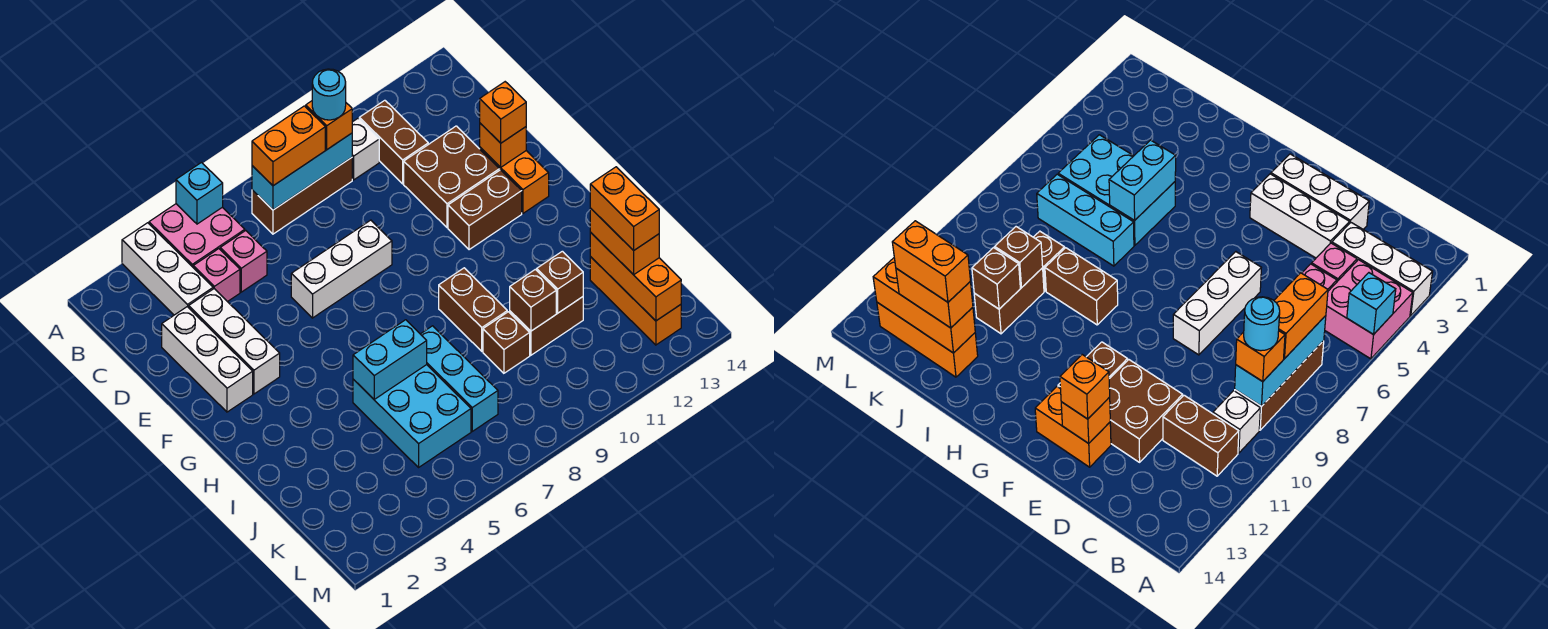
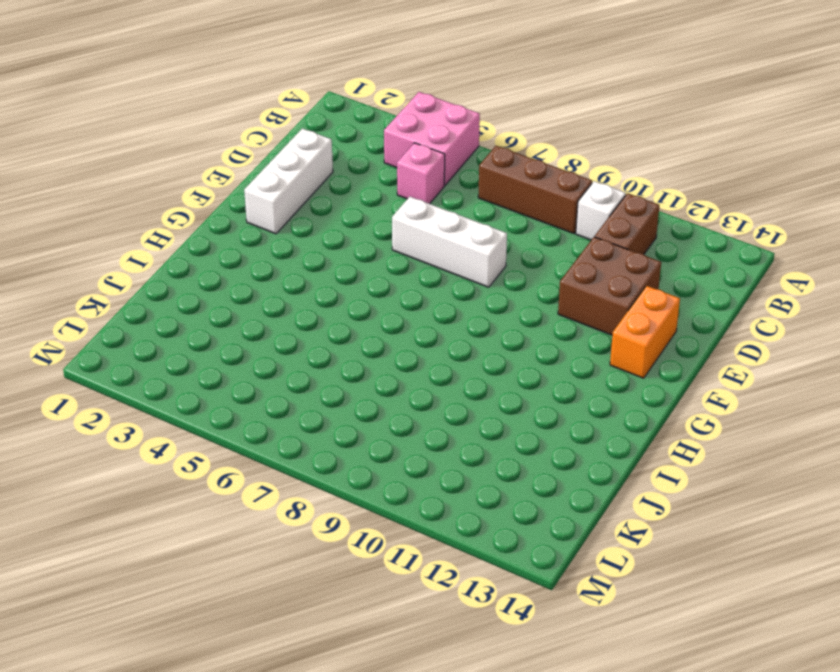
none -> white 1x3 brick [122,223,213,315]
none -> pink 1x1 brick [193,249,240,302]
none -> white 1x3 brick [189,289,280,394]
none -> brown 1x2 brick [448,170,522,250]

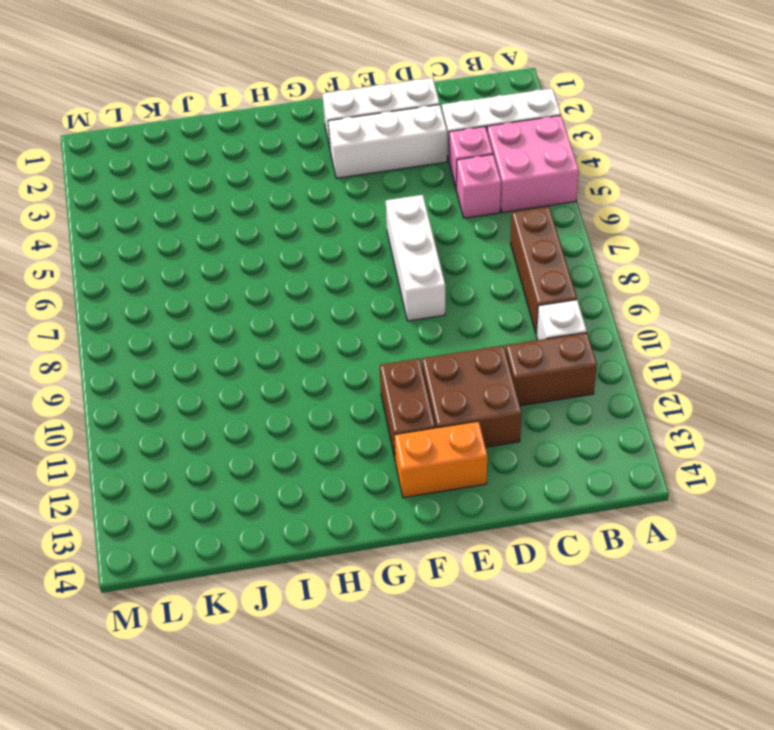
none -> brown 1x2 brick [439,268,507,351]
none -> cyan 2x3 brick [353,365,471,467]
none -> cyan 1x3 brick [421,326,498,431]
none -> brown 1x1 brick [483,312,530,373]

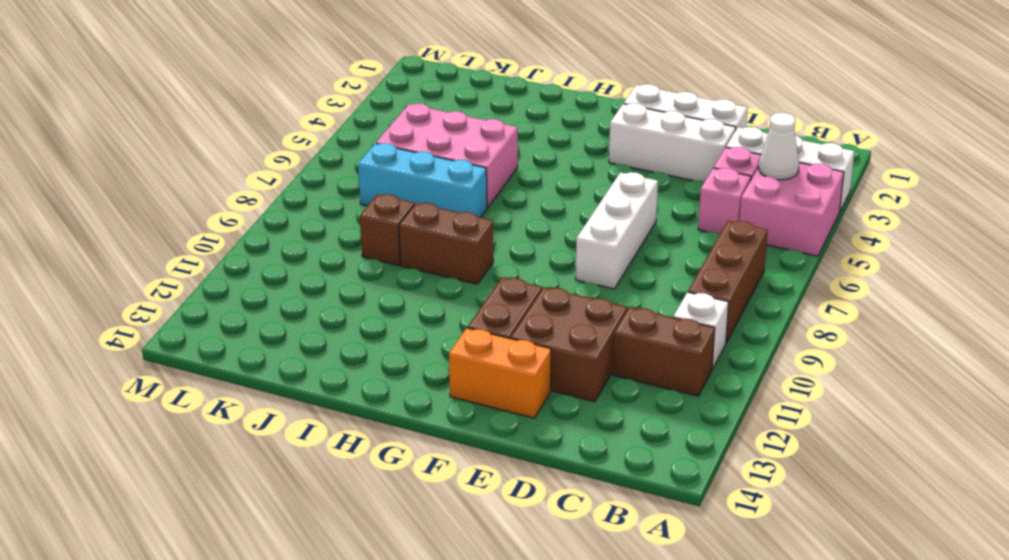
white 1x1 cone [759,113,799,180] -> none
pink 2x3 brick [376,103,518,208] -> cyan 2x3 brick [353,365,471,467]
none -> brown 1x2 brick [510,297,583,355]
none -> orange 1x3 brick [590,257,681,345]
none -> cyan 1x1 brick [176,163,223,224]
none -> cyan 1x3 brick [252,133,352,210]

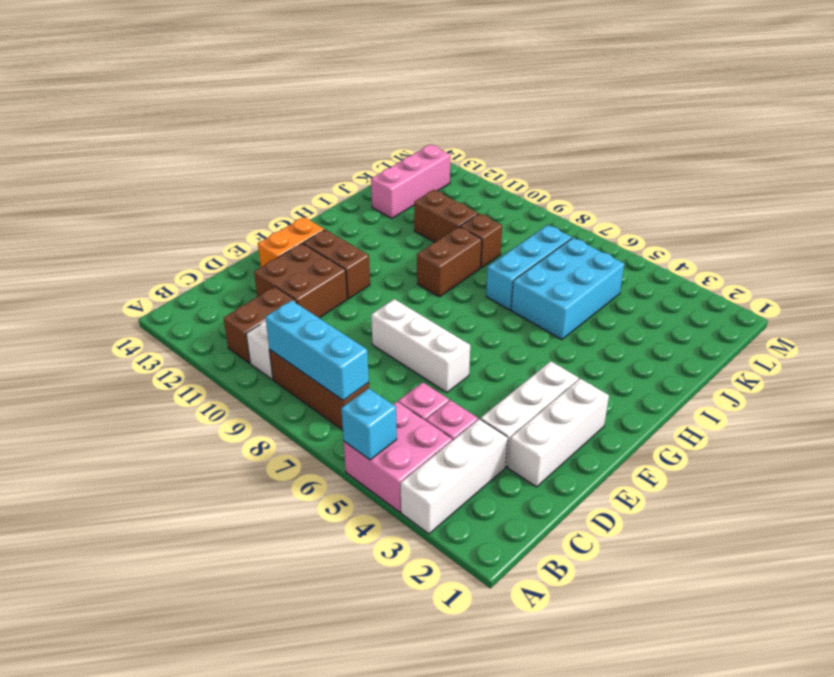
pink 1x3 brick [371,145,450,218] -> orange 1x3 brick [590,257,681,345]
none -> orange 1x1 brick [480,123,526,167]
none -> cyan 1x2 brick [353,320,427,399]
none -> brown 1x1 brick [510,269,556,331]
none -> brown 1x1 brick [537,251,583,313]

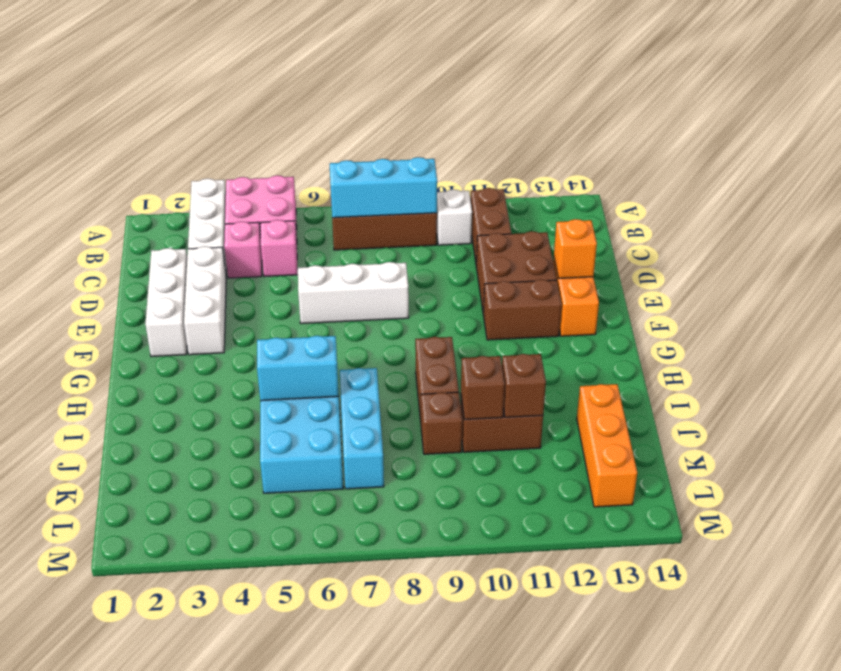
none -> cyan 1x1 brick [176,163,223,224]
none -> orange 1x3 brick [590,233,681,321]
none -> orange 1x2 brick [252,106,325,186]
none -> orange 1x1 brick [306,101,352,149]

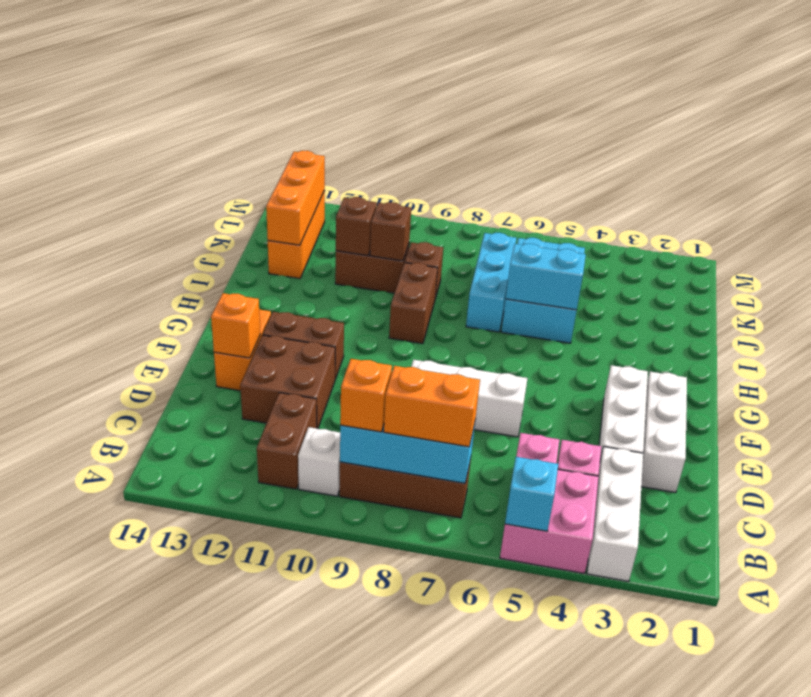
none -> orange 1x1 brick [480,82,526,143]
none -> orange 1x2 brick [590,208,659,275]
none -> cyan 1x1 round brick [312,69,346,120]
none -> orange 1x2 brick [590,167,659,250]

